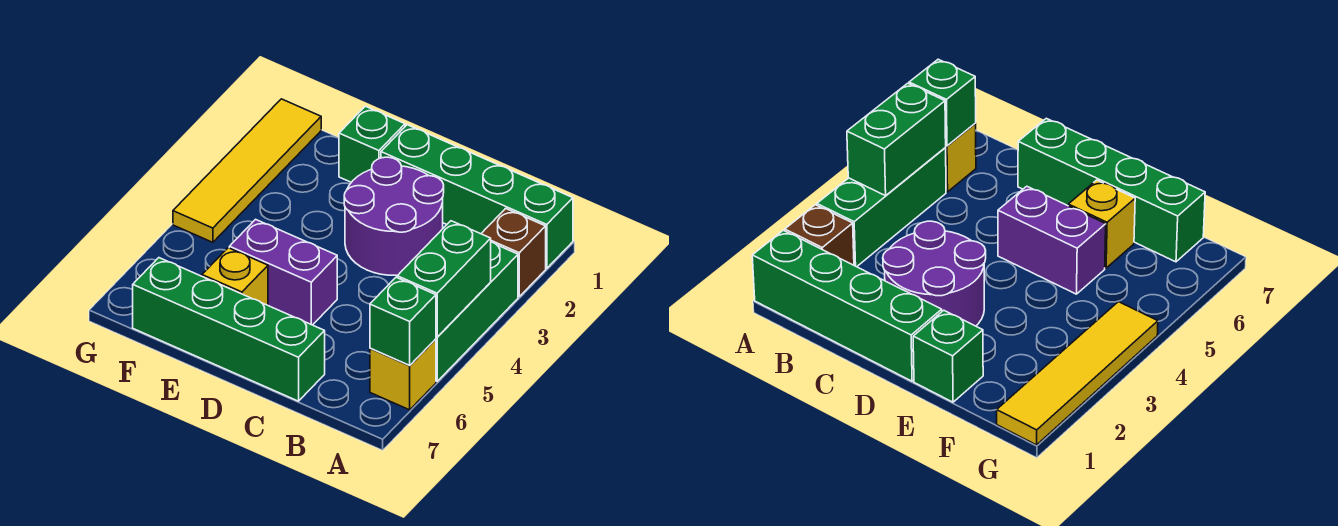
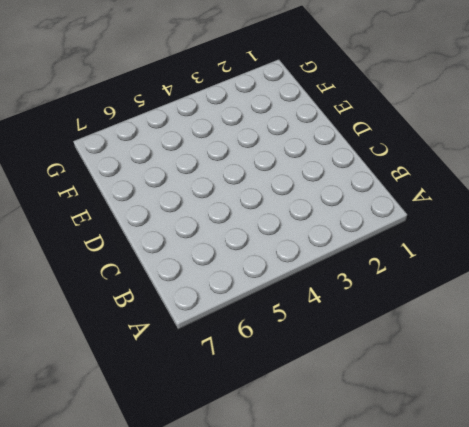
none -> green 1x4 brick [381,125,573,268]
none -> brown 1x1 brick [481,208,546,296]
none -> green 1x3 brick [436,242,518,381]

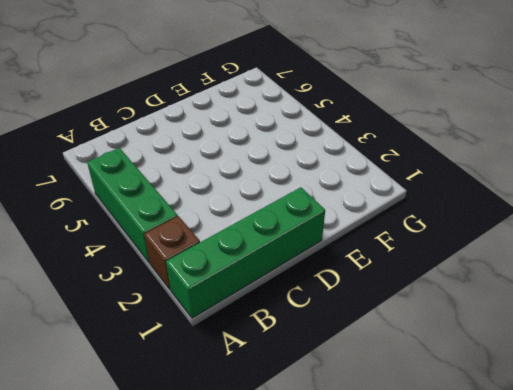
none -> yellow 1x1 brick [370,339,436,410]
none -> purple 2x2 round brick [344,157,444,275]
none -> green 1x4 brick [133,258,325,401]

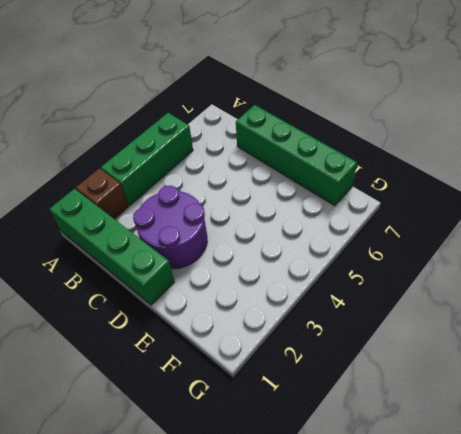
none -> yellow 1x1 brick [370,339,436,410]
none -> purple 1x2 brick [229,219,337,325]
none -> green 1x1 brick [339,106,405,182]

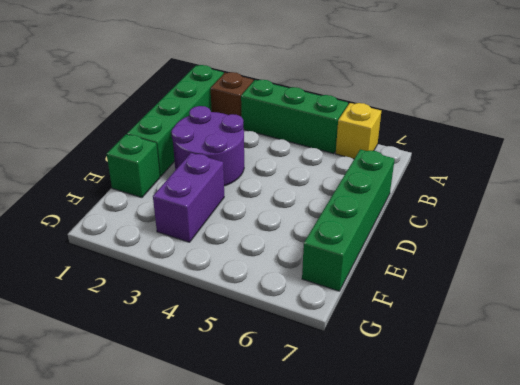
purple 1x2 brick [153,153,224,242] -> purple 1x2 brick moved to [229,219,337,325]
none -> yellow 1x1 brick [202,248,268,305]
none -> yellow 1x4 tile [173,99,321,242]
none -> green 1x2 brick [397,221,491,337]

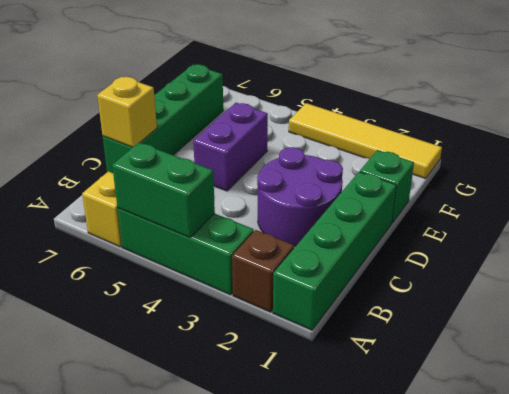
yellow 1x1 brick [97,77,157,147] -> yellow 1x1 brick moved to [202,248,268,305]
none -> green 1x1 brick [370,277,436,365]

